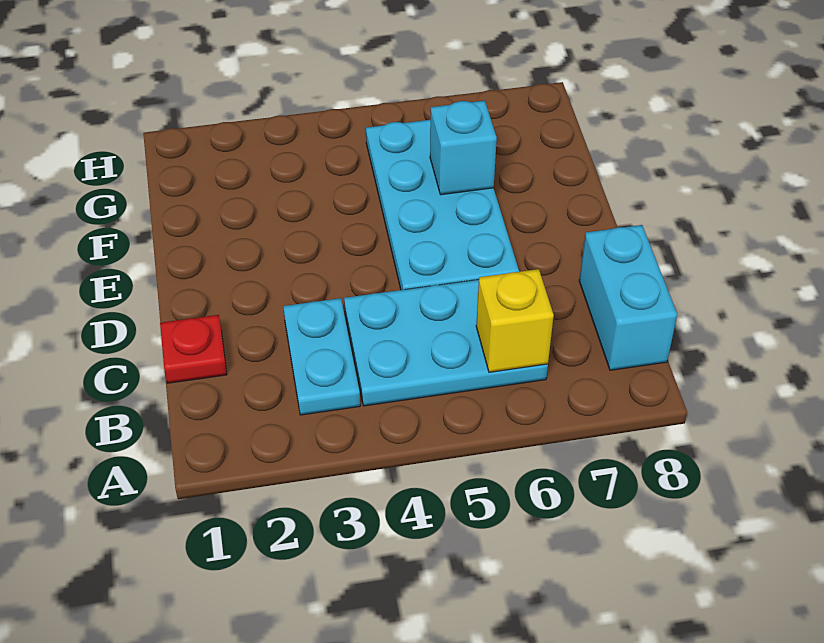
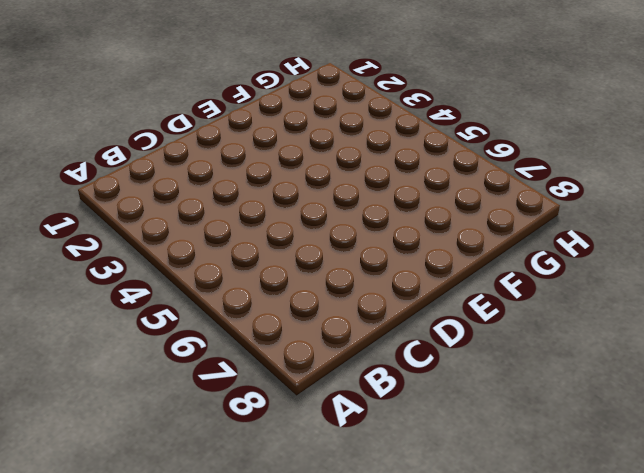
none -> cyan 1x2 plate [283,298,360,415]
none -> cyan 2x3 plate [344,280,548,406]

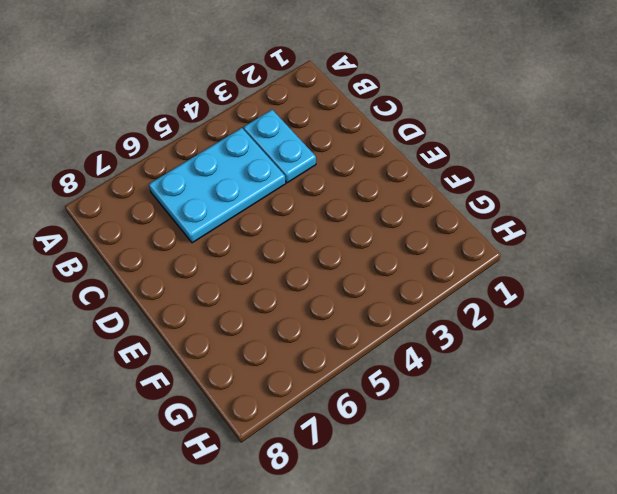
none -> cyan 1x2 brick [579,225,677,370]
none -> red 1x1 plate [160,315,227,383]

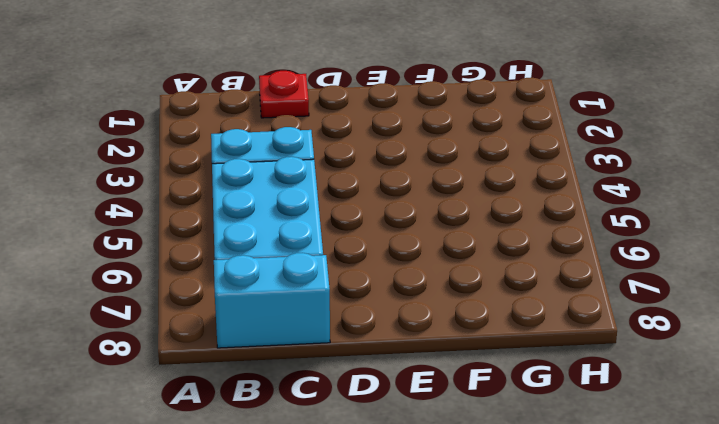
none -> cyan 2x4 plate [366,120,519,290]
none -> yellow 1x1 brick [476,269,554,372]

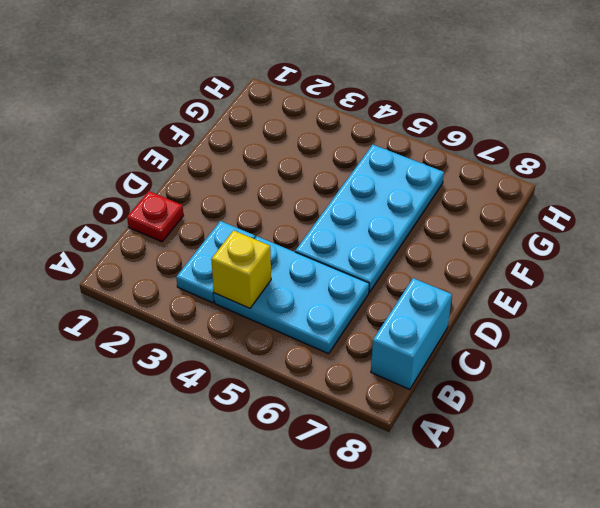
yellow 1x1 brick [211,230,271,308] -> yellow 1x1 brick moved to [476,269,554,372]
none -> cyan 1x1 brick [430,101,497,195]

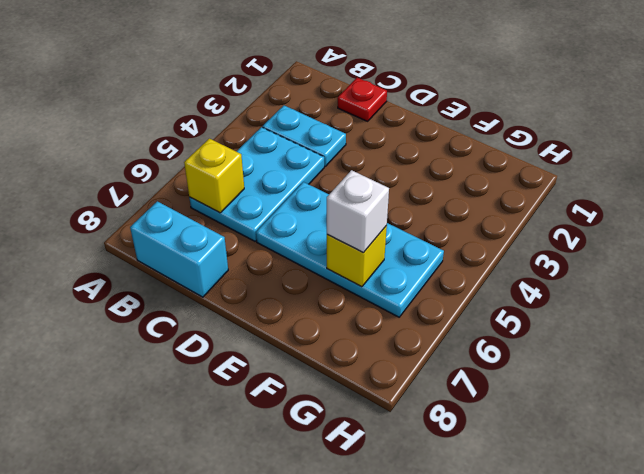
yellow 1x1 brick [327,226,387,287] -> cyan 1x1 brick [430,101,497,195]
white 1x1 brick [327,170,389,253] -> none

